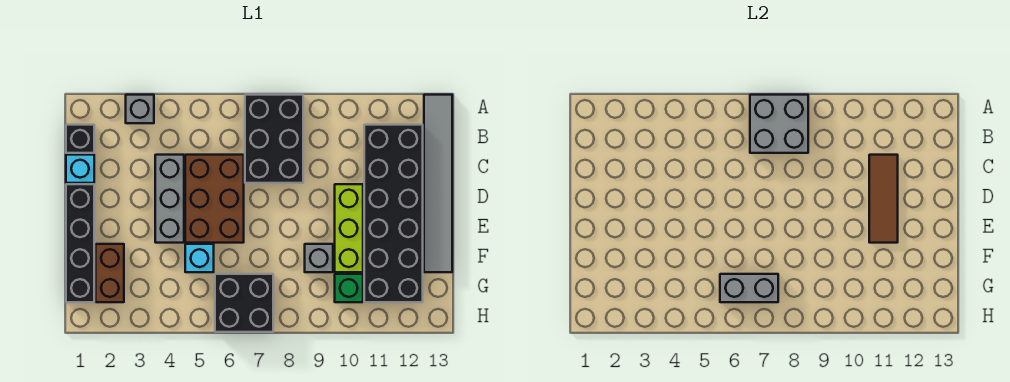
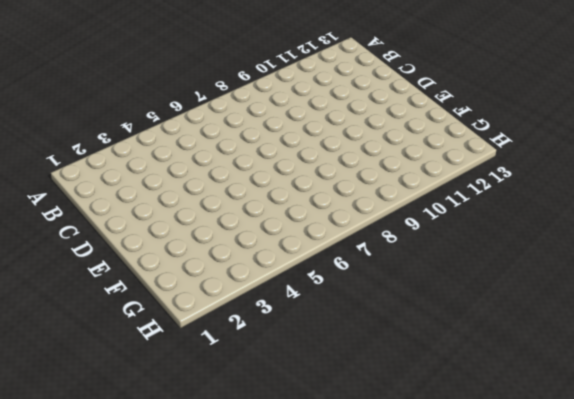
none -> grey 1x1 brick [126,95,154,123]
none -> black 2x3 brick [245,95,303,183]
none -> grey 1x6 tile [424,95,452,272]

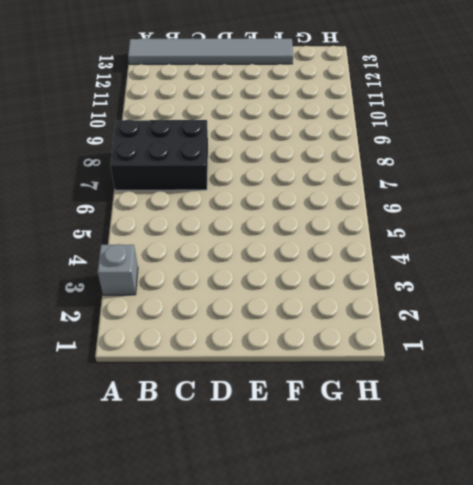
none -> black 1x1 brick [66,125,94,153]
none -> black 2x6 brick [364,125,423,302]
none -> cyan 1x1 brick [66,155,94,183]

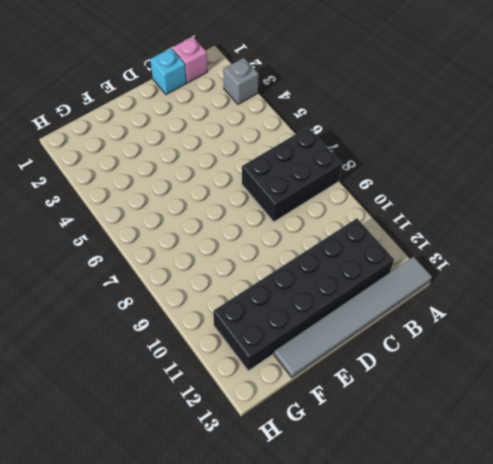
pink 1x1 brick [172,37,208,83] -> black 1x1 brick [66,125,94,153]
none -> grey 1x3 brick [155,155,184,243]
none -> brown 2x3 brick [185,155,244,243]
none -> black 1x4 brick [66,184,94,302]

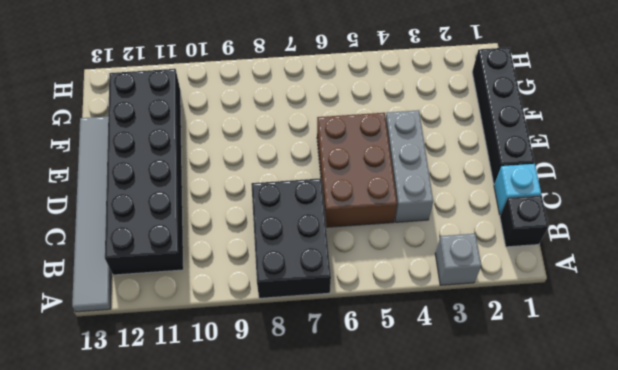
none -> lime 1x3 brick [335,184,363,272]
none -> brown 1x2 brick [96,244,124,302]
none -> cyan 1x1 brick [185,244,214,272]

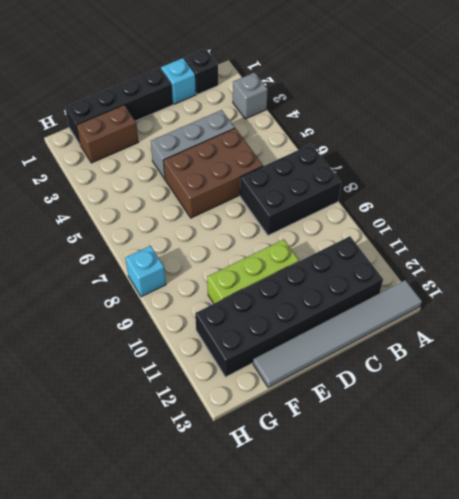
cyan 1x1 brick [125,246,166,297] -> cyan 1x1 brick moved to [185,244,214,272]
none -> grey 1x1 brick [305,244,333,272]
none -> black 2x2 brick [215,274,273,332]
none -> green 1x1 brick [335,274,363,302]

